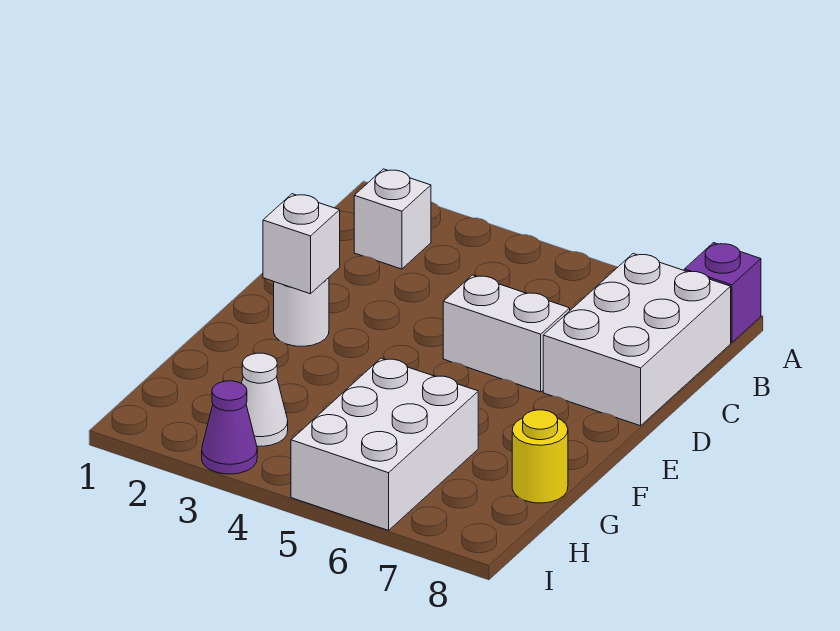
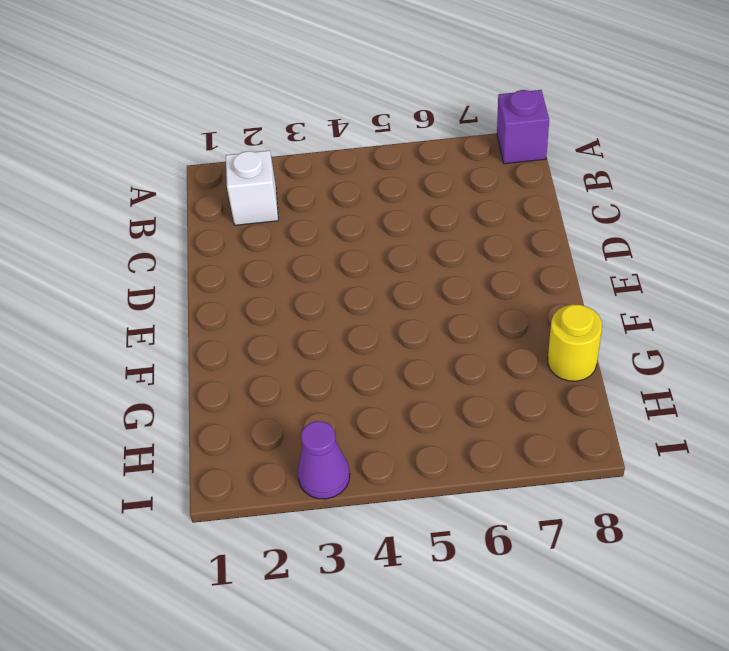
none -> white 2x3 brick [543,254,731,426]
none -> white 1x2 brick [443,275,570,392]

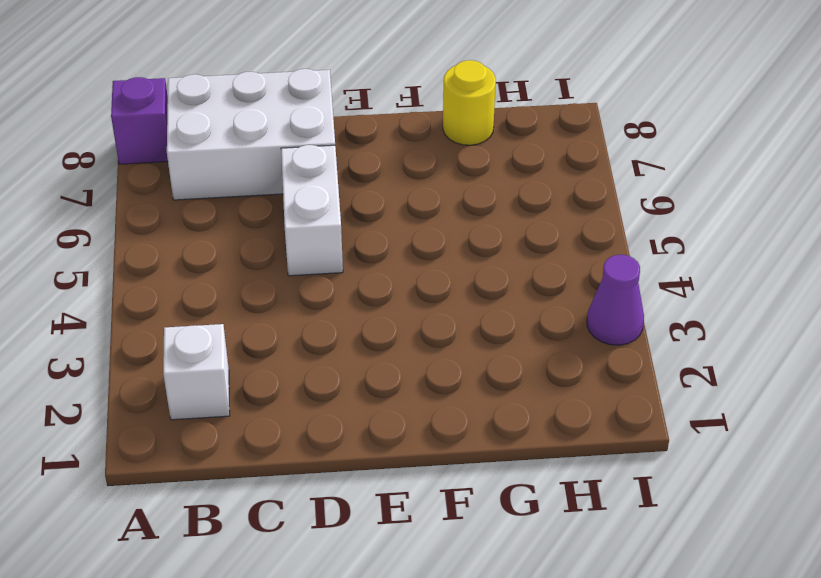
none -> white 1x1 round brick [274,278,329,346]
none -> white 2x3 brick [291,358,478,530]

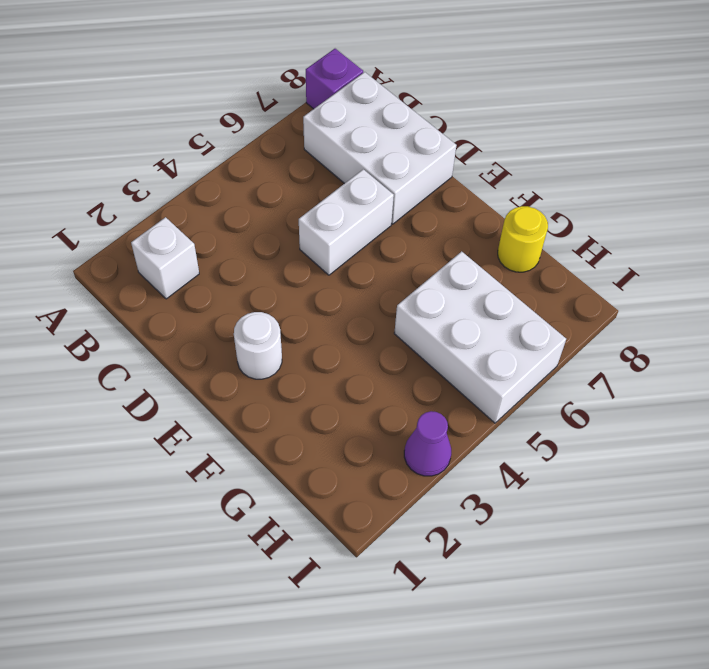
none -> white 1x1 cone [241,353,288,446]
none -> white 1x1 brick [263,194,340,294]

